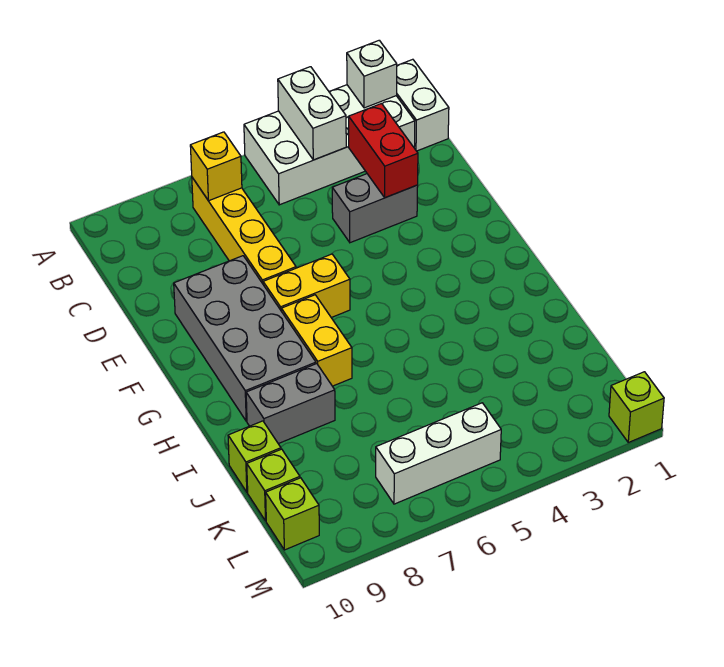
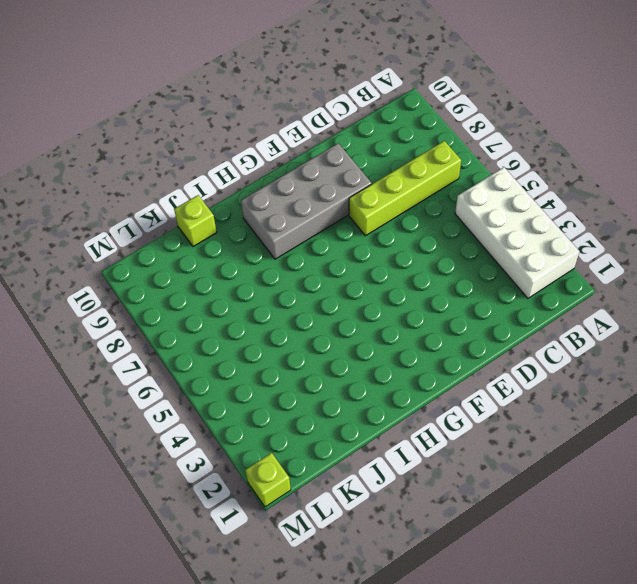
lime 1x4 brick [349,141,461,236] -> yellow 1x4 brick [192,178,296,284]
none -> white 1x2 brick [397,59,449,151]
none -> grey 1x2 brick [332,174,418,243]
none -> yellow 1x2 brick [263,254,350,318]

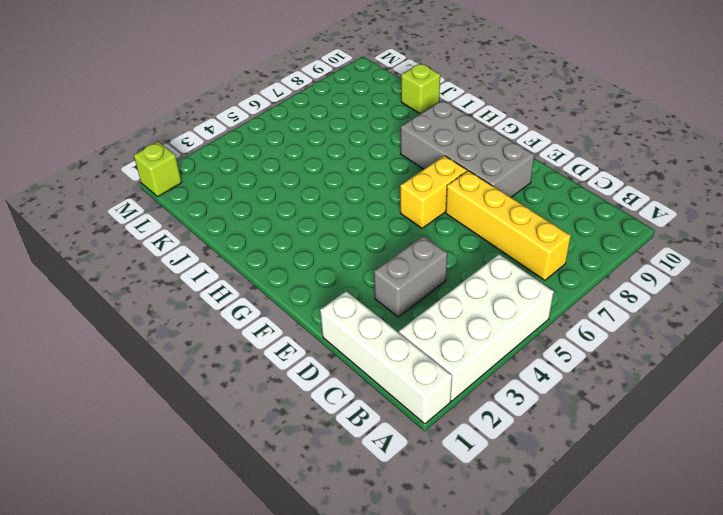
white 1x4 brick [320,291,452,424] -> white 1x2 brick [397,59,449,151]
none -> yellow 1x2 brick [281,295,352,386]
none -> grey 1x2 brick [246,364,335,444]
none -> lime 1x1 brick [247,449,300,521]

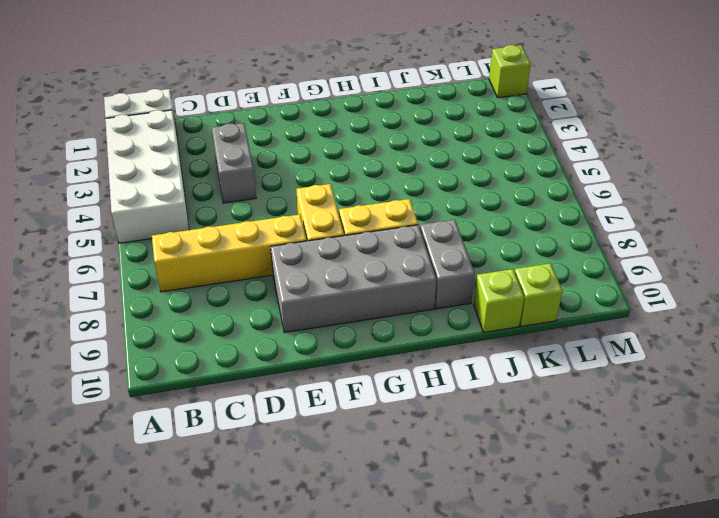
none -> white 1x3 brick [376,403,501,504]
none -> lime 1x1 brick [266,478,319,550]
none -> white 1x1 brick [347,40,397,108]

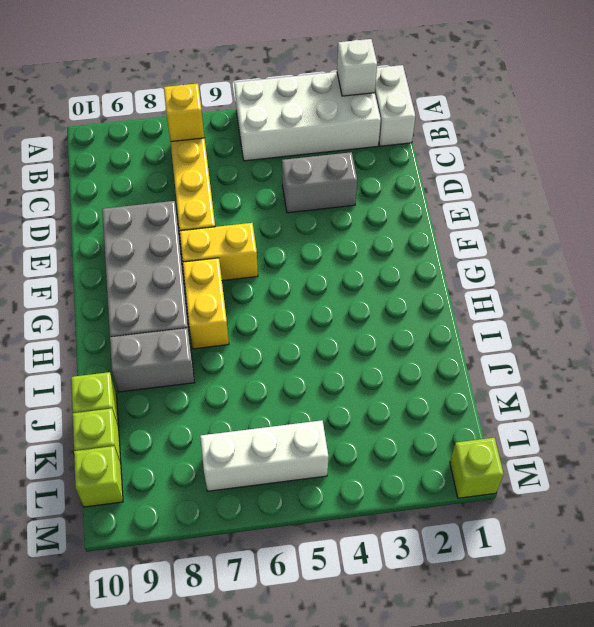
none -> white 1x2 brick [278,67,346,160]
none -> red 1x2 brick [349,104,418,198]

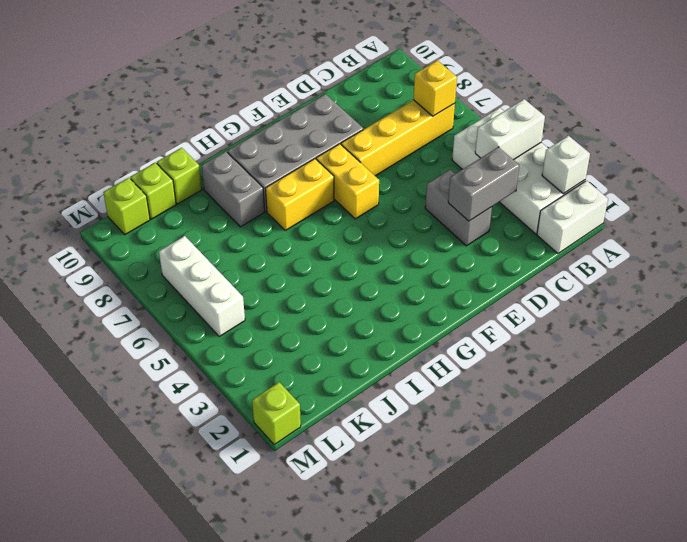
grey 1x2 brick [448,147,519,221] -> red 1x2 brick [349,104,418,198]

